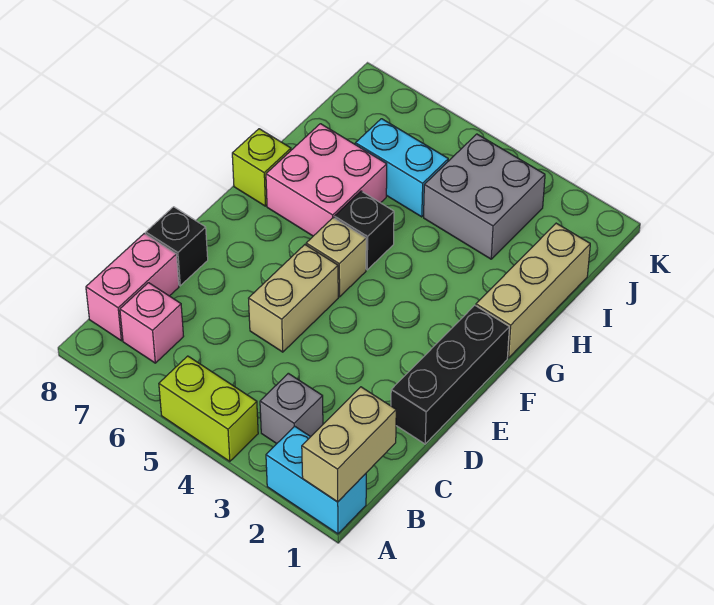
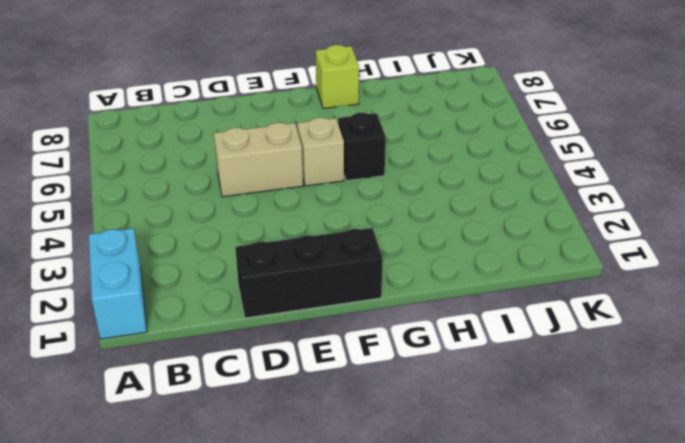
none -> lime 1x2 brick [159,356,258,461]
none -> grey 1x1 brick [260,373,323,444]
none -> pink 1x1 brick [120,283,184,363]

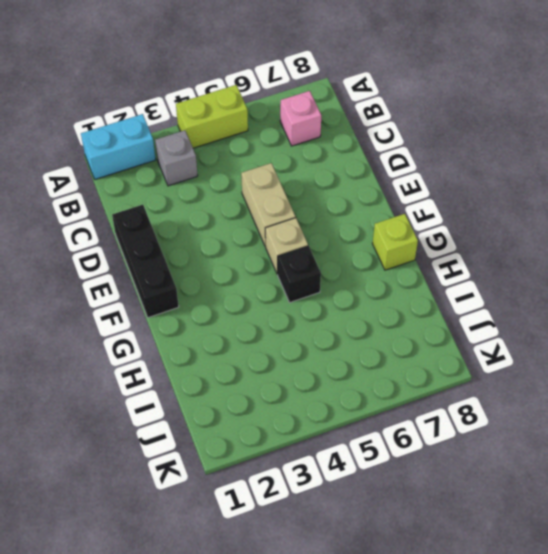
none -> pink 1x2 brick [86,234,179,341]
none -> black 1x1 brick [146,207,208,286]
none -> tan 1x3 brick [476,223,590,358]

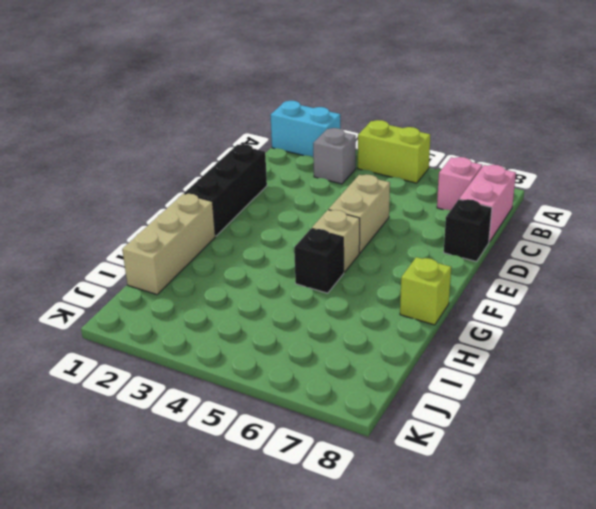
none -> pink 2x2 brick [266,124,387,236]
none -> grey 2x2 brick [424,134,545,259]
none -> cyan 1x2 brick [355,119,448,217]

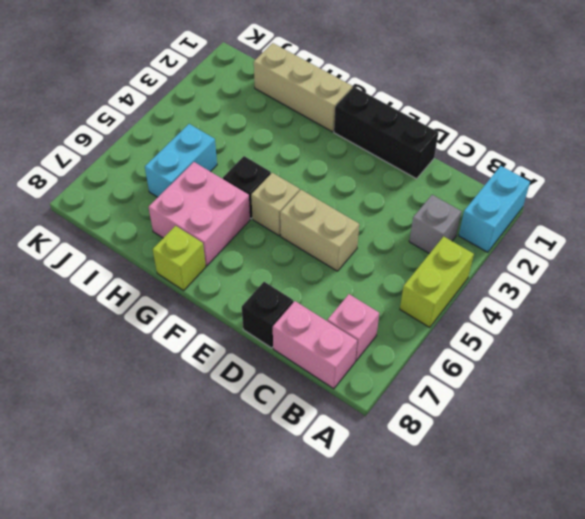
none -> grey 2x2 brick [424,134,545,259]
none -> tan 1x2 brick [302,387,396,502]

